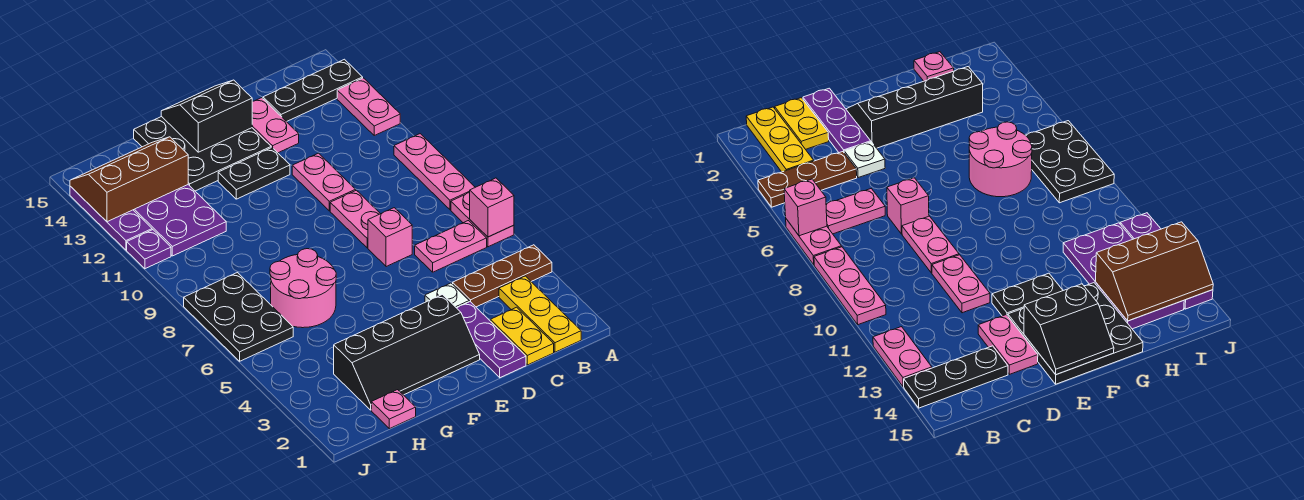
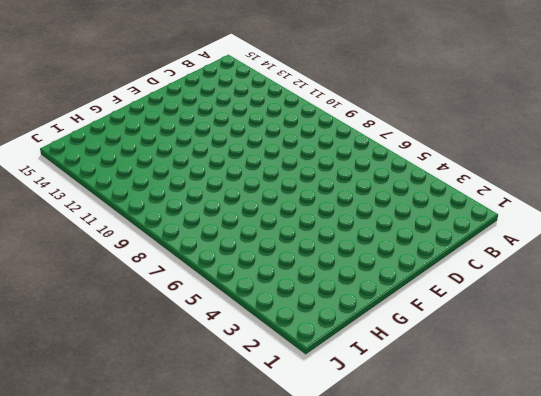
none -> brown 1x3 plate [453,245,552,307]
none -> pink 1x2 plate [451,193,514,247]
none -> pink 1x3 plate [394,134,475,210]

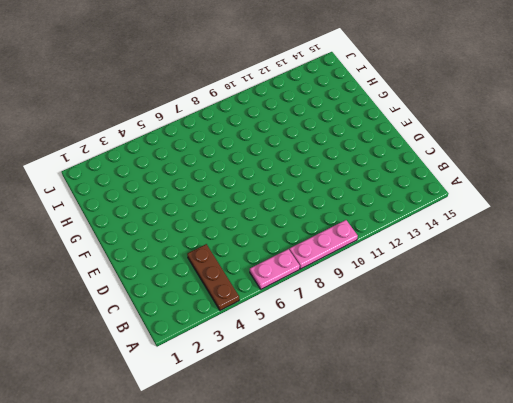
none -> pink 1x2 plate [337,78,400,135]
none -> black 1x3 plate [263,59,363,122]
none -> yellow 1x3 plate [499,276,581,352]

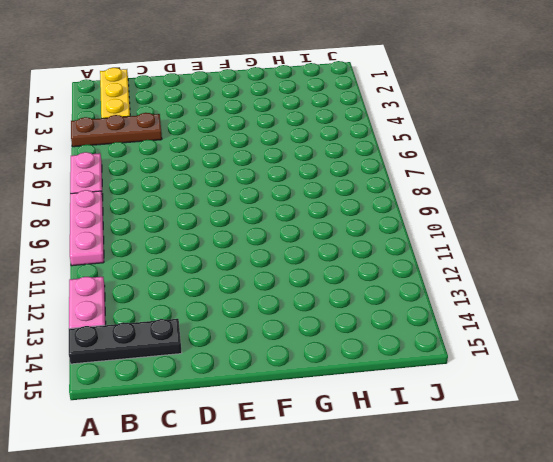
none -> pink 1x2 plate [415,221,487,272]
none -> yellow 1x2 plate [490,307,554,365]
none -> purple 1x3 plate [457,302,526,378]

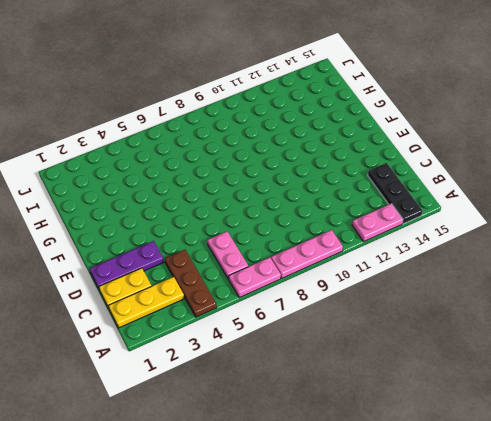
none -> white 1x1 plate [425,283,469,308]
none -> pink 1x1 brick [368,208,412,267]
none -> pink 1x2 plate [330,190,380,248]

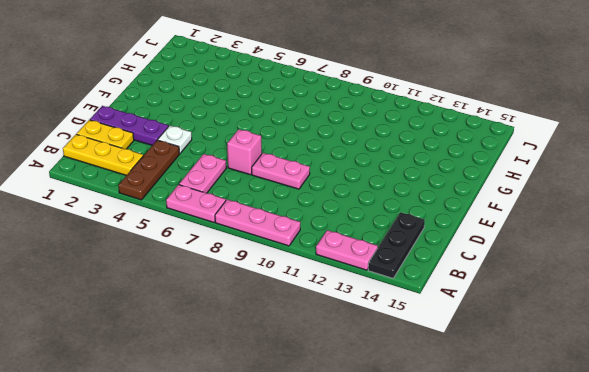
none -> pink 1x2 plate [292,153,356,211]
none -> pink 1x2 plate [252,98,299,153]
none -> black 2x4 slope [334,295,480,410]

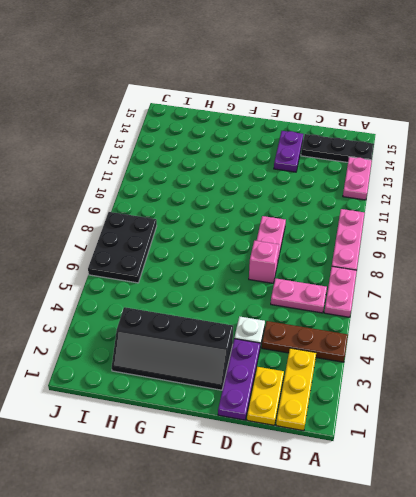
purple 1x2 plate [274,131,303,172] -> pink 1x2 plate [252,98,299,153]
none -> pink 1x2 plate [292,153,356,211]
none -> black 1x2 plate [218,147,290,199]
none -> black 3x3 plate [134,117,271,191]

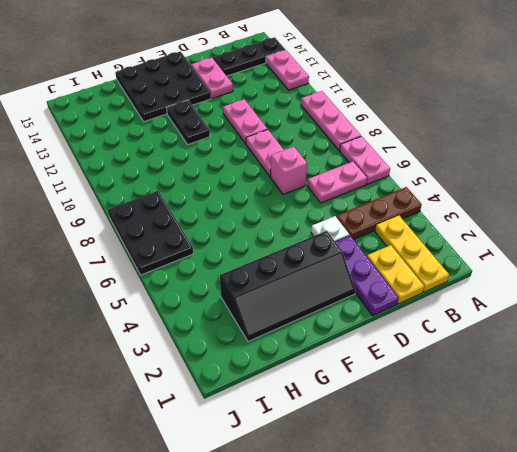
black 1x2 plate [167,100,210,144] -> black 1x2 plate turned to [218,147,290,199]
none -> pink 2x2 round brick [270,249,336,328]
none -> pink 1x1 plate [371,390,416,429]
none -> purple 2x4 plate [134,185,226,256]

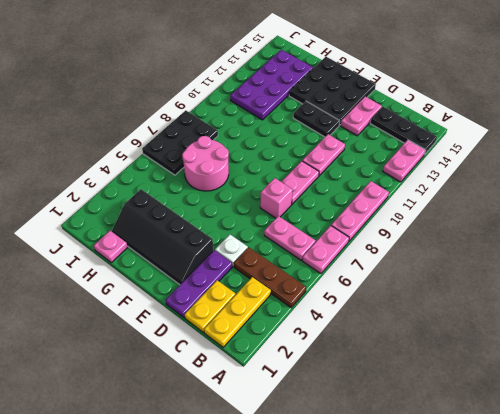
none -> purple 1x1 plate [127,230,171,269]
none -> purple 1x3 plate [70,186,152,250]
none -> pink 1x1 brick [470,178,514,237]

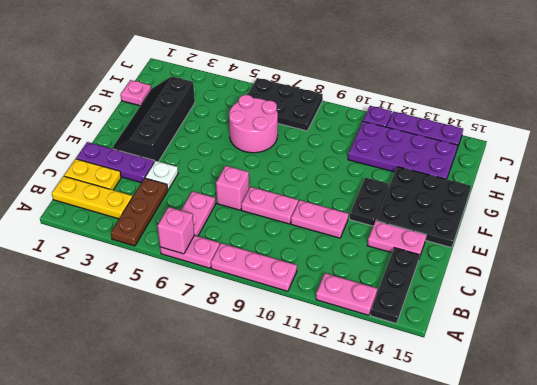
none -> black 2x2 slope [161,80,252,152]
none -> brown 2x3 slope [70,137,188,222]

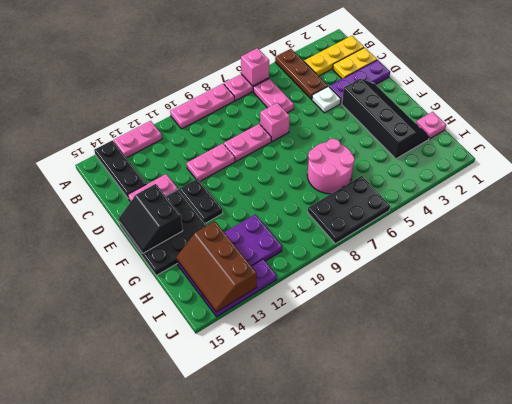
none -> purple 1x1 plate [127,230,171,269]

